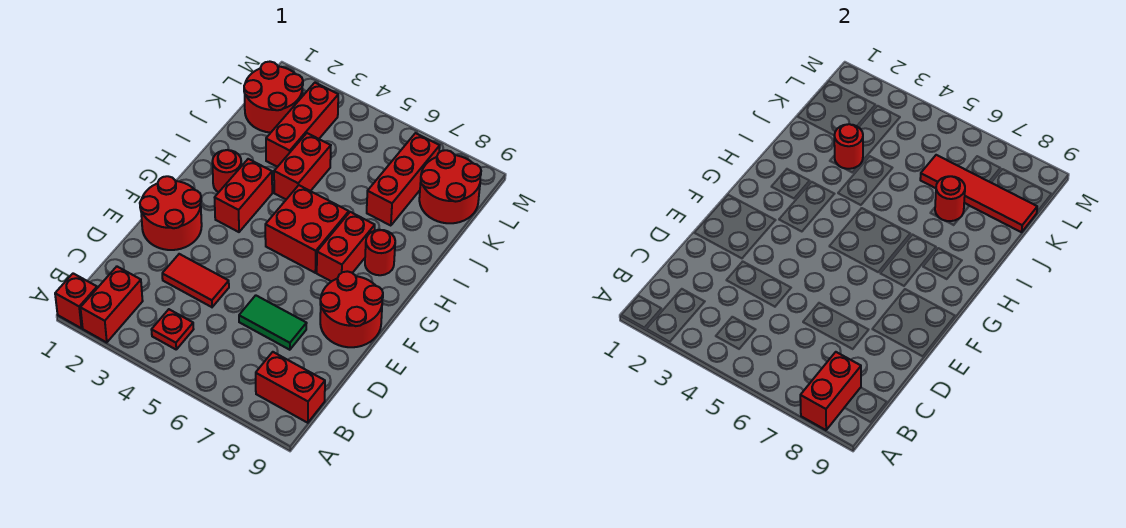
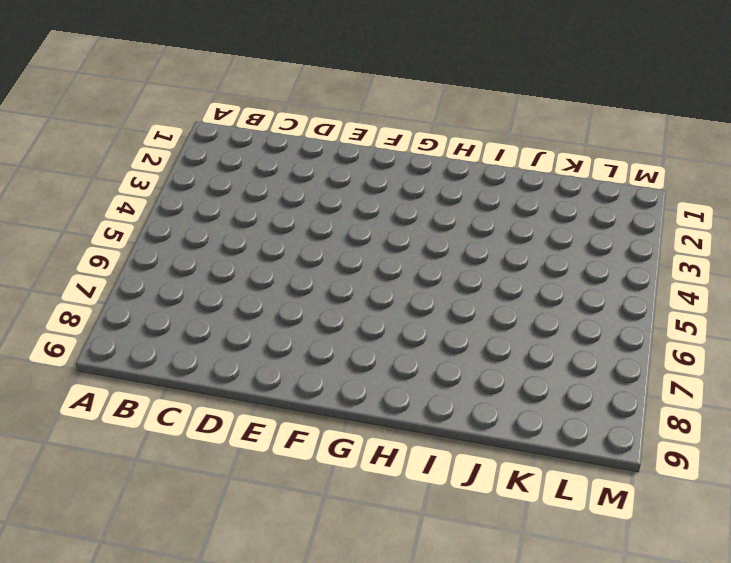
none -> red 1x1 brick [55,273,97,328]
none -> red 1x2 brick [81,267,143,343]
none -> red 1x1 plate [151,309,194,349]

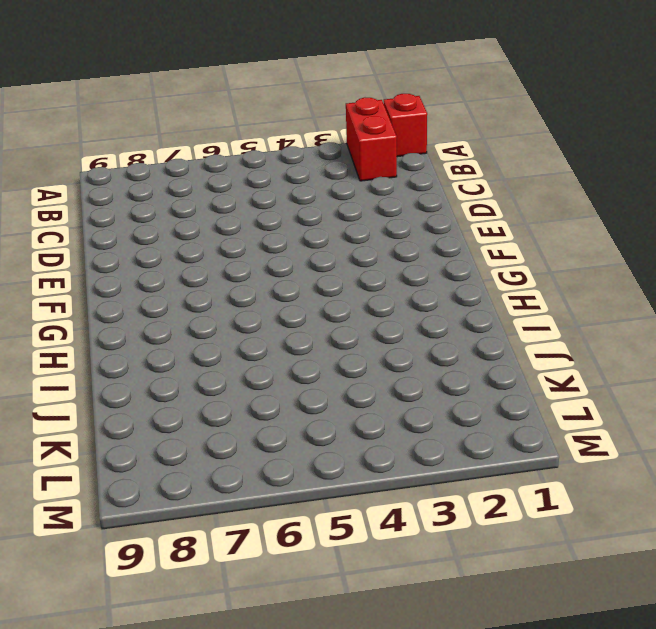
none -> red 1x1 plate [151,309,194,349]
none -> red 1x2 brick [256,352,325,423]
none -> red 1x2 tile [162,254,229,307]

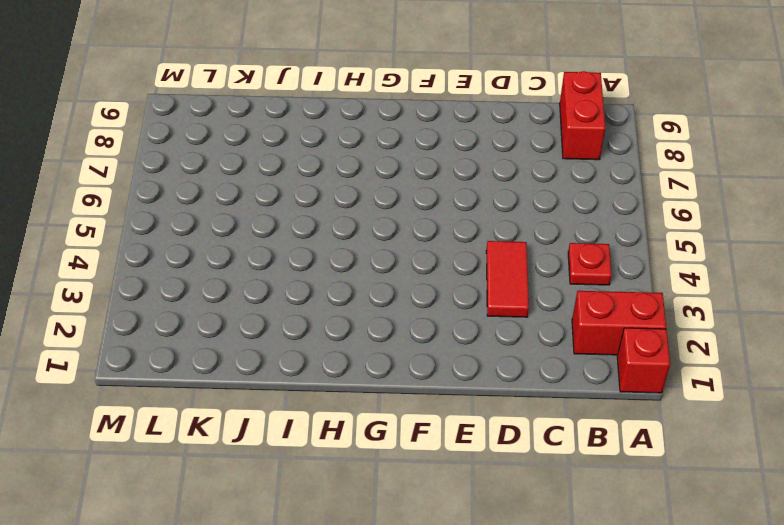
none -> green 1x2 tile [239,295,307,350]
none -> red 2x2 round brick [140,176,202,250]
none -> red 2x2 round brick [320,271,383,347]

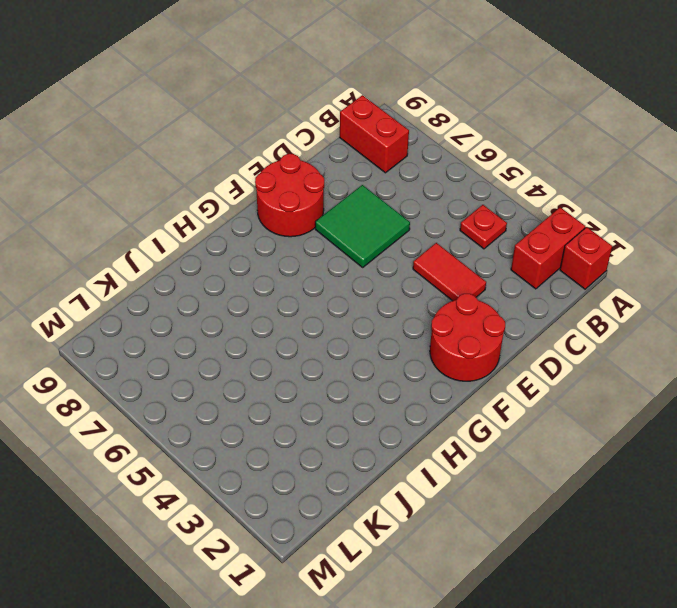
green 2x2 tile [315,185,410,267] -> green 1x2 tile [239,295,307,350]
none -> red 1x2 brick [215,159,272,232]
none -> red 2x2 brick [265,185,349,273]
none -> red 1x2 brick [317,212,375,282]

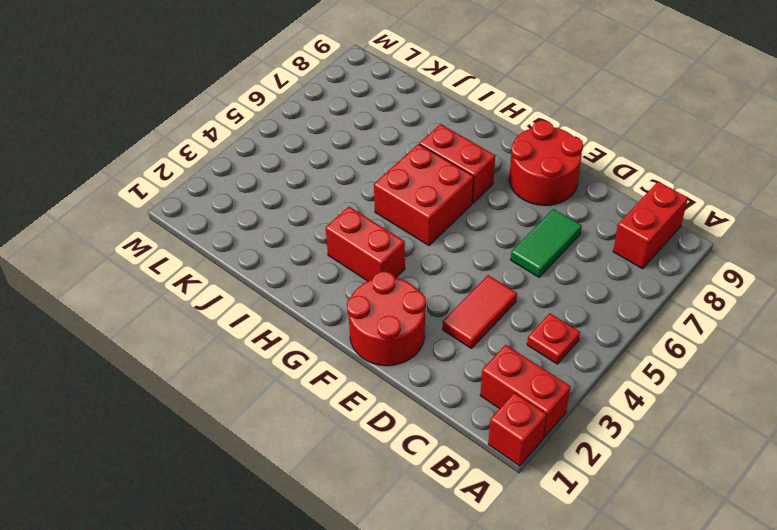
none -> red 1x1 round brick [212,150,241,192]
none -> red 1x1 round brick [365,230,395,275]
none -> red 1x2 brick [274,133,331,199]

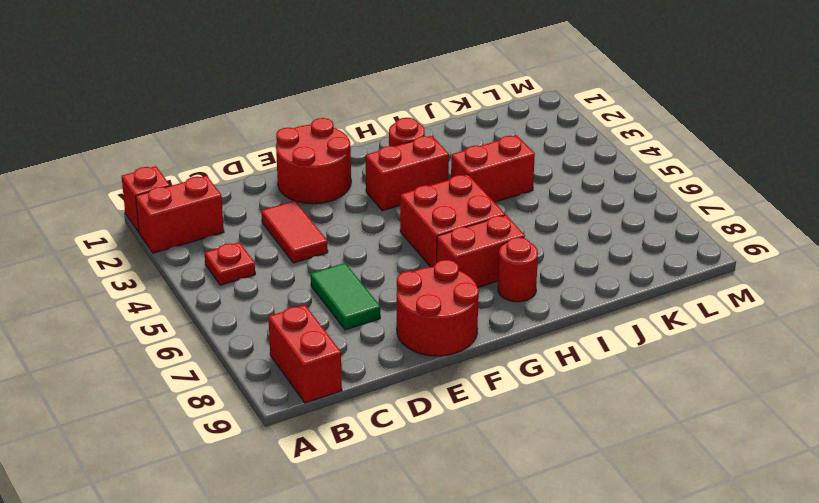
none -> red 1x3 brick [266,83,338,167]
none -> red 1x3 brick [367,133,440,226]
none -> red 2x2 round brick [244,62,303,133]

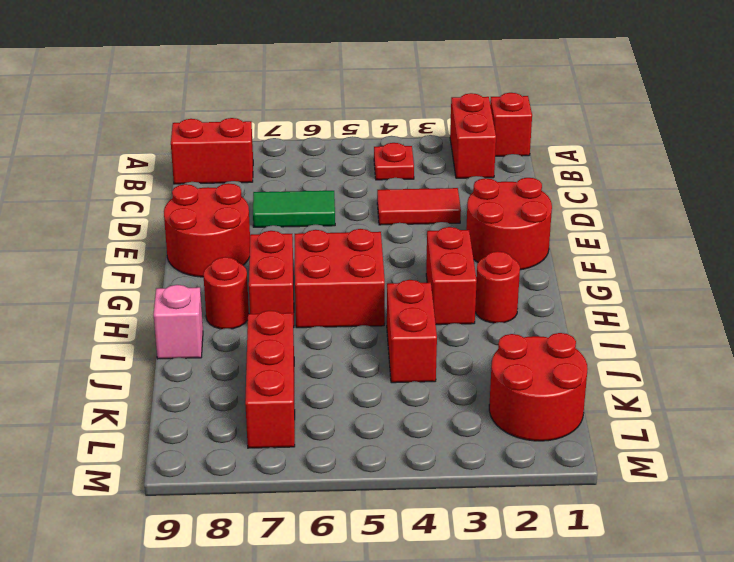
pink 1x1 brick [154,285,203,359] -> none
none -> red 1x3 brick [266,83,338,167]
none -> red 2x2 round brick [419,150,481,223]
none -> red 1x2 brick [800,352,861,430]

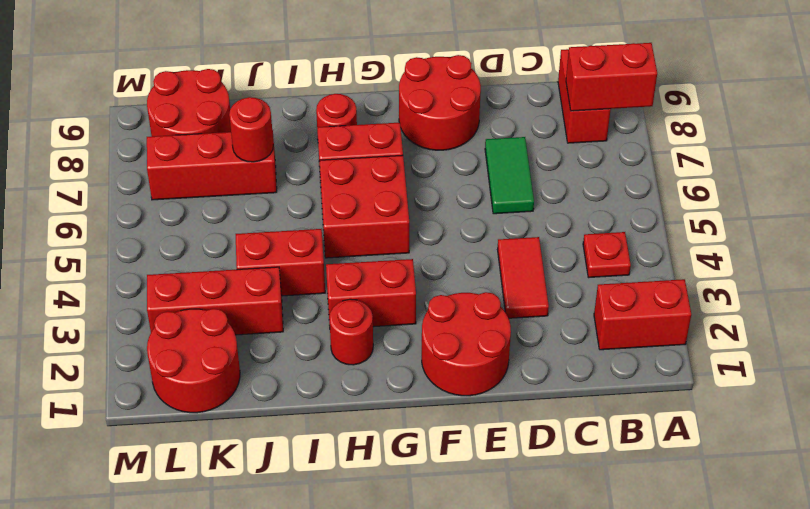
none -> red 1x1 brick [55,273,97,328]
none -> red 1x1 round brick [834,124,863,169]
none -> red 1x4 tile [920,155,1037,232]

